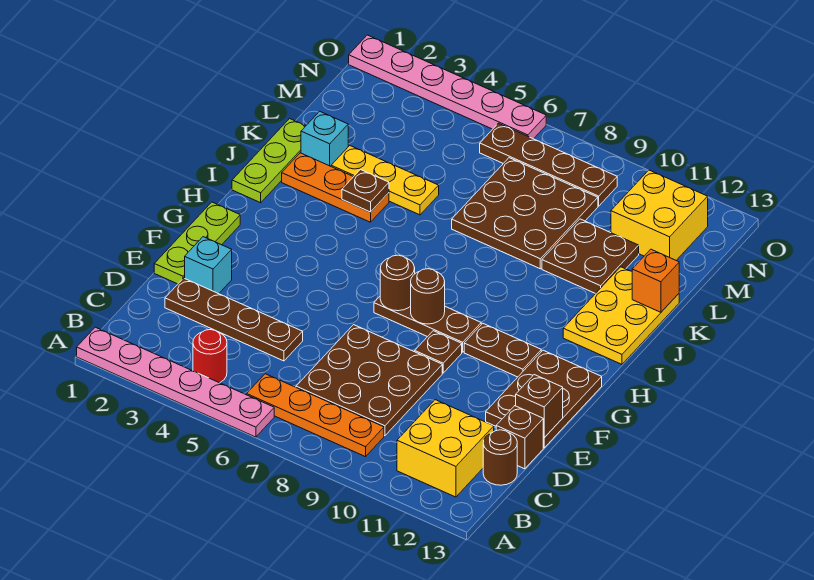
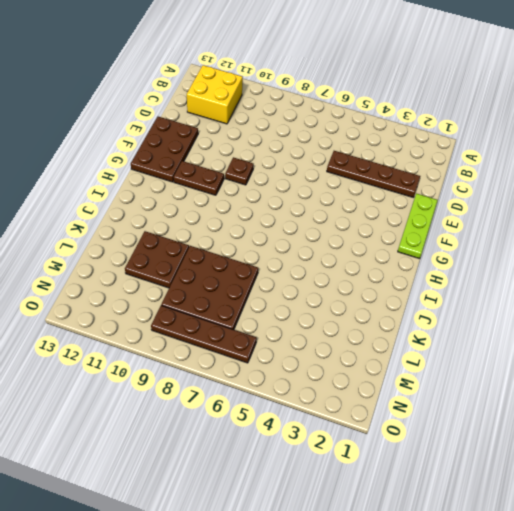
none -> pink 1x6 plate [77,327,274,437]
none -> red 1x1 round brick [193,330,227,383]
none -> orange 1x4 plate [247,374,384,457]

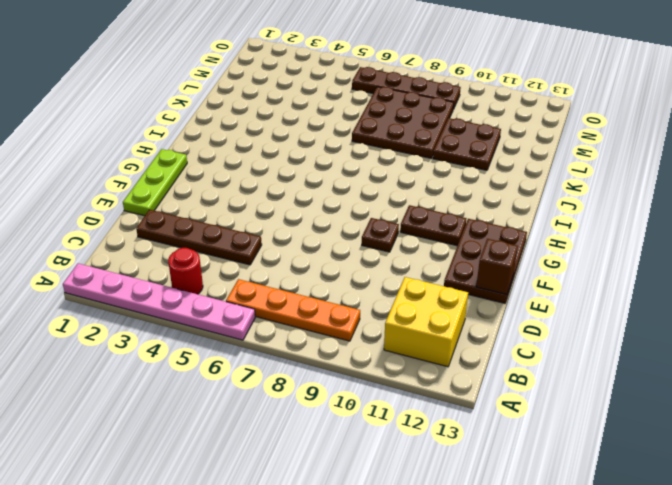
none -> brown 3x3 plate [296,325,442,436]
none -> brown 1x1 round brick [483,430,517,485]
none -> brown 1x1 brick [496,406,543,469]

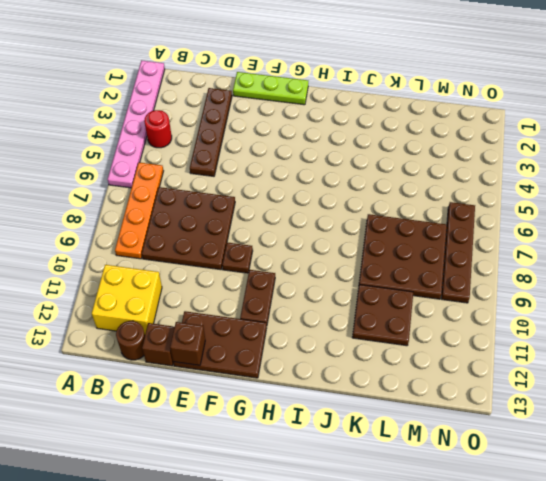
none -> cyan 1x1 brick [185,237,232,294]
none -> brown 1x3 plate [374,297,481,352]
none -> lime 1x3 plate [232,119,305,203]

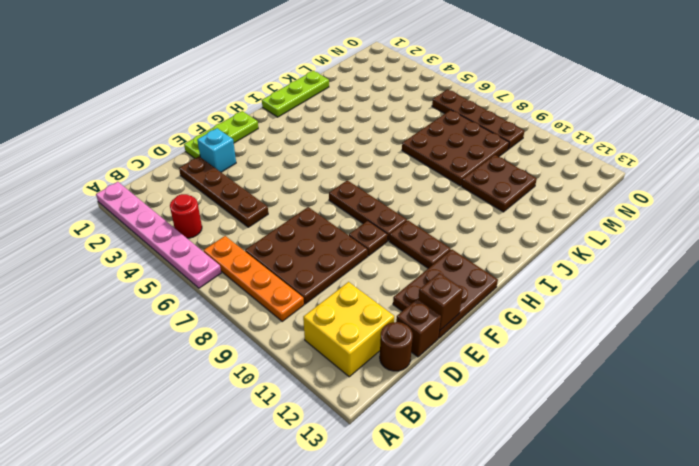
none -> yellow 2x3 plate [563,267,679,364]
none -> orange 1x3 plate [282,153,389,222]
none -> cyan 1x1 brick [301,111,348,166]

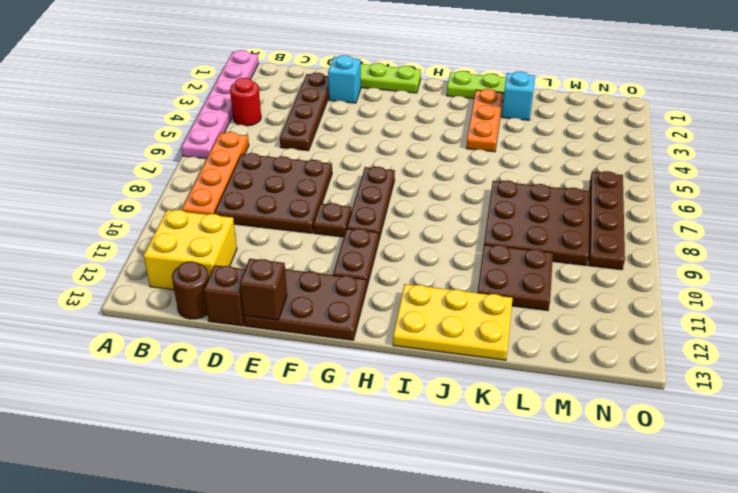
none -> yellow 1x3 plate [331,146,439,215]
none -> yellow 2x2 brick [611,170,708,260]
none -> pink 1x6 plate [349,35,546,139]

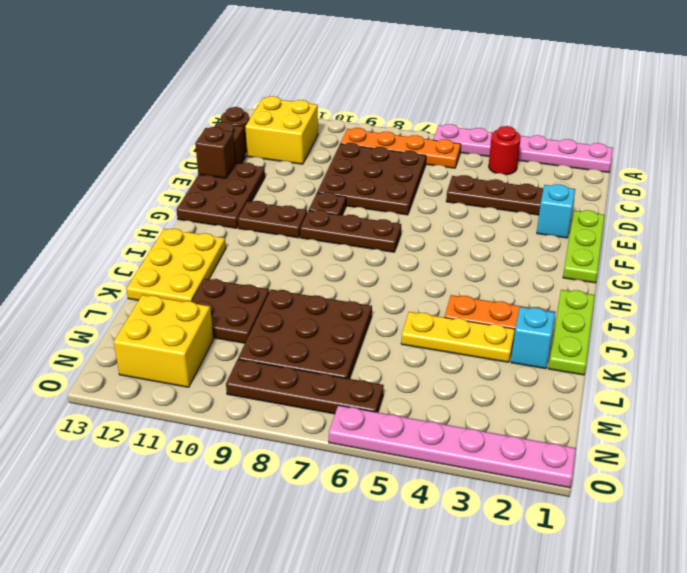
none -> brown 1x1 round brick [380,255,415,311]
none -> brown 1x1 round brick [411,269,445,324]
none -> brown 1x1 plate [342,170,389,212]

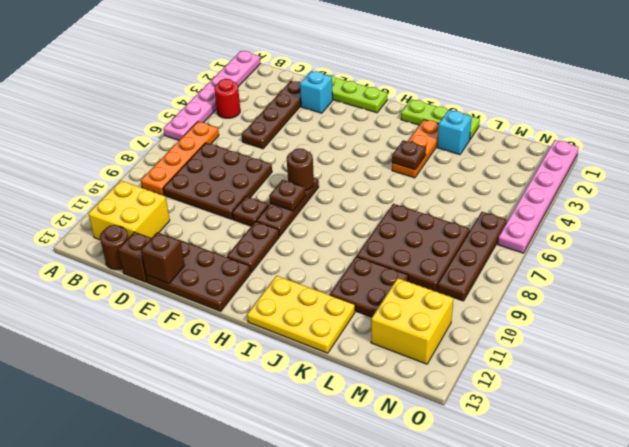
brown 1x1 plate [269,180,306,211] -> brown 1x1 round brick [411,269,445,324]
none -> yellow 1x3 plate [331,146,439,215]
none -> orange 1x1 brick [632,249,679,312]

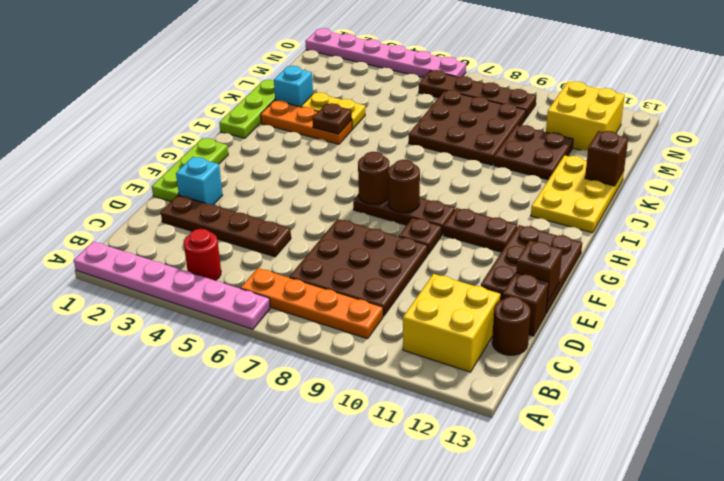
yellow 1x2 plate [301,93,365,129] -> yellow 1x3 plate [331,146,439,215]
brown 1x1 brick [585,131,628,186] -> orange 1x1 brick [632,249,679,312]

